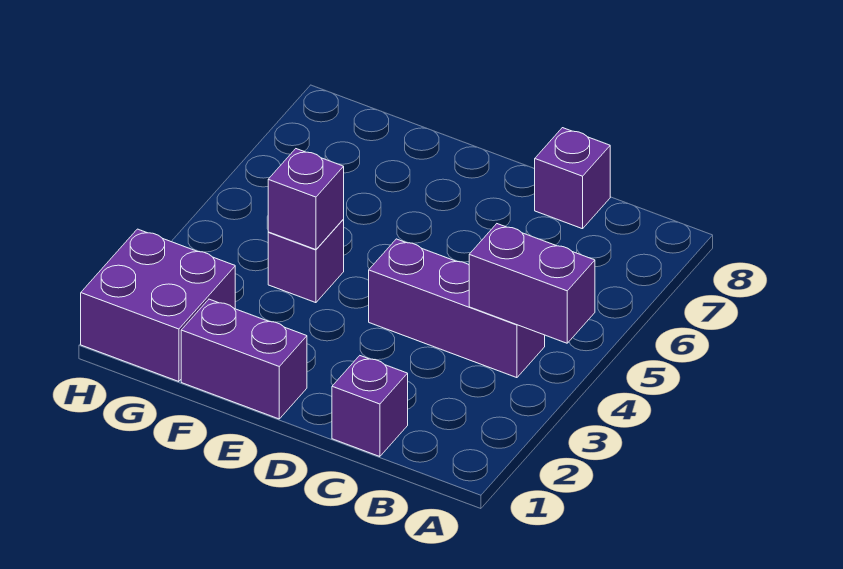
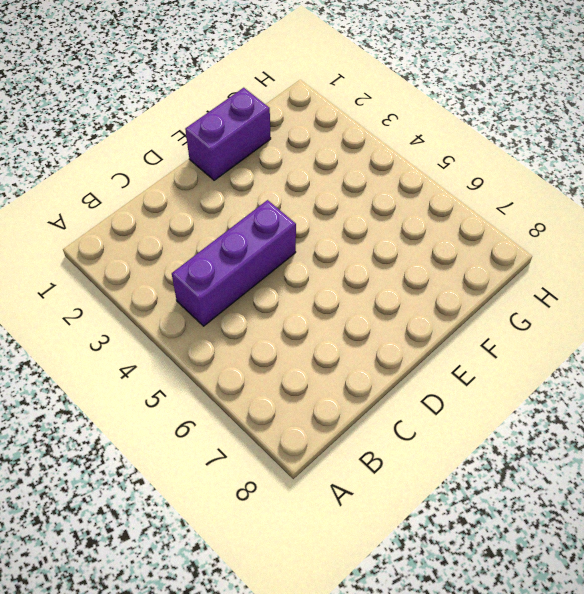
none -> purple 1x1 brick [332,356,408,457]
none -> purple 1x1 brick [535,128,610,229]

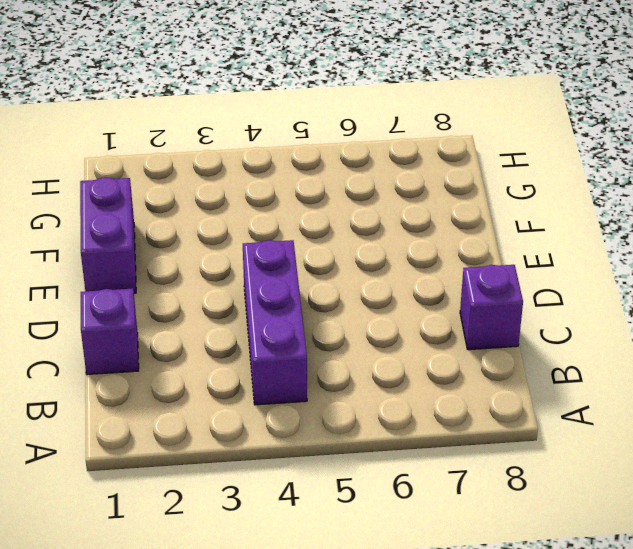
none -> purple 1x1 brick [268,220,344,303]
none -> purple 2x2 brick [81,229,235,382]

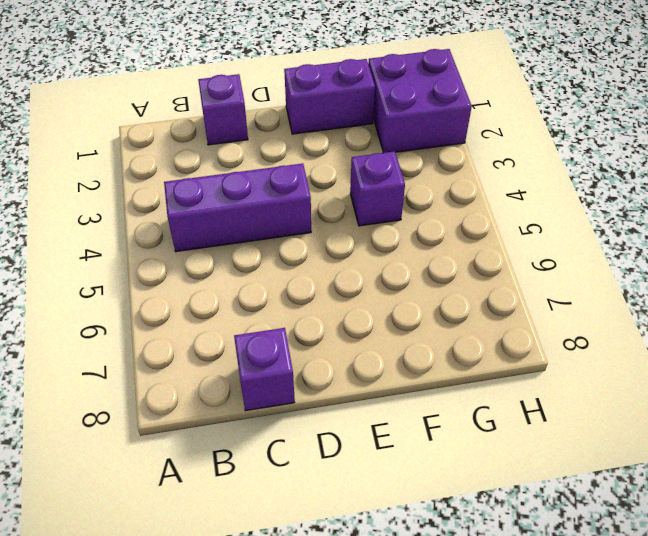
none -> purple 1x2 brick [469,224,595,343]
none -> purple 1x1 brick [268,149,344,250]

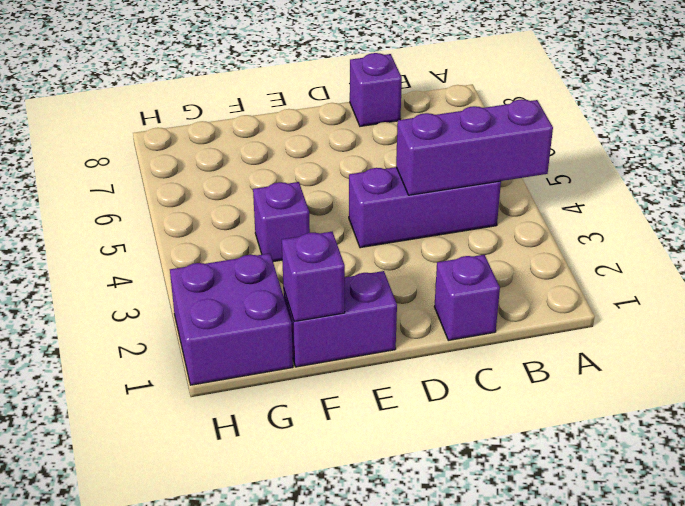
purple 1x3 brick [396,99,553,195] -> purple 1x2 brick [469,224,595,343]
purple 1x1 brick [282,232,345,322] -> purple 1x1 brick moved to [268,149,344,250]

